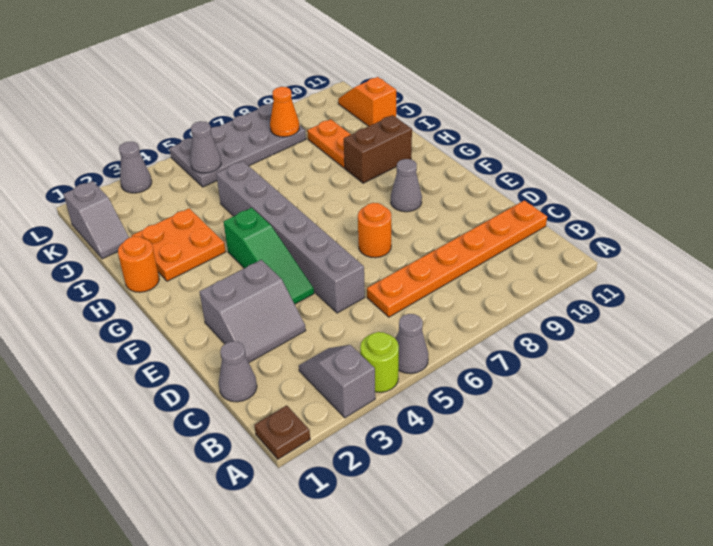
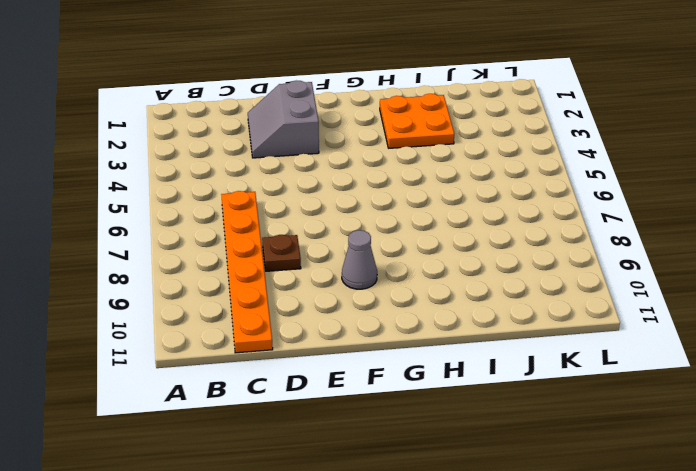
brown 1x1 plate [262,235,301,271] -> brown 1x1 plate moved to [254,405,310,459]
none -> grey 1x2 slope [299,345,375,418]
none -> lime 1x1 round brick [360,332,399,392]
none -> grey 1x1 cone [396,314,428,374]

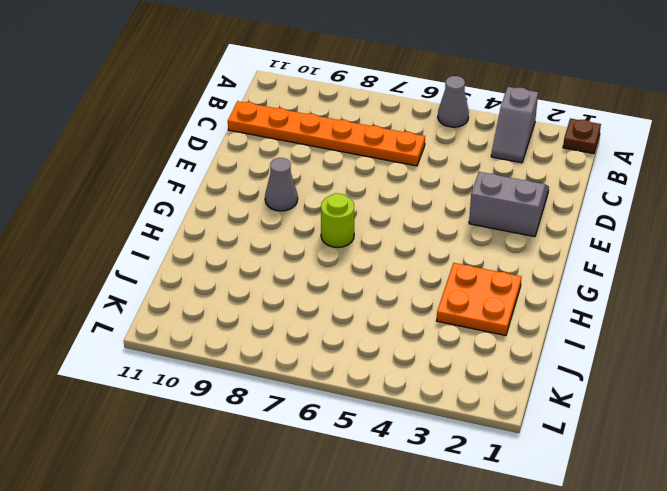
lime 1x1 round brick [321,193,354,248] -> lime 1x1 round brick moved to [360,332,399,392]
none -> grey 1x1 cone [219,341,257,402]
none -> grey 1x6 brick [216,161,365,313]
none -> green 1x3 slope [224,208,314,304]

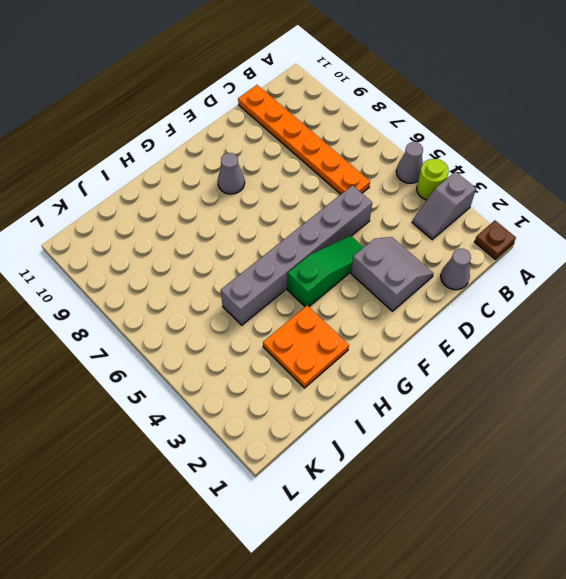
none -> orange 1x1 round brick [358,203,391,258]
none -> orange 1x1 round brick [118,236,159,292]
none -> brown 1x2 brick [344,115,412,183]

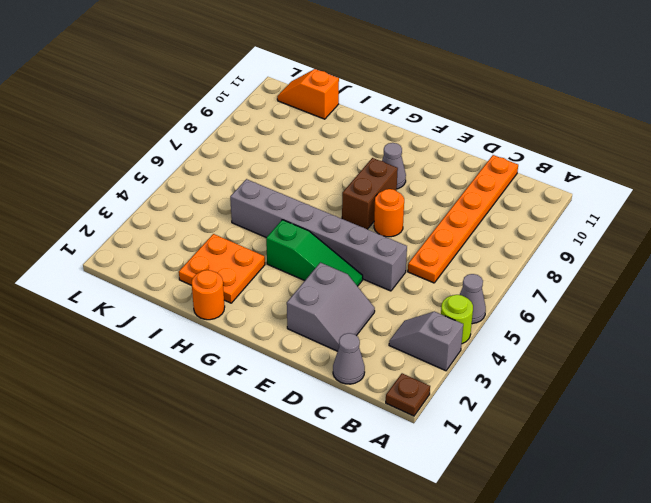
brown 1x2 brick [342,158,398,229] -> brown 1x2 brick moved to [344,115,412,183]
none -> orange 1x2 plate [307,119,351,168]
none -> grey 1x2 slope [64,181,129,259]
none -> grey 2x4 plate [170,103,306,187]

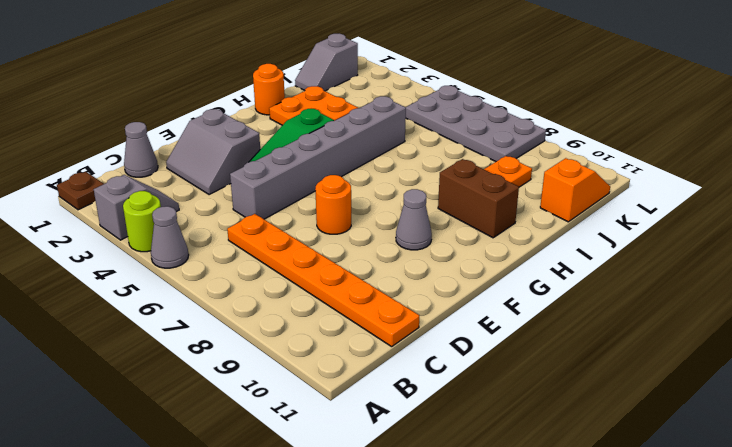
none -> grey 1x1 cone [119,142,152,193]
none -> grey 1x1 cone [190,121,221,173]
none -> orange 1x1 cone [270,87,299,137]

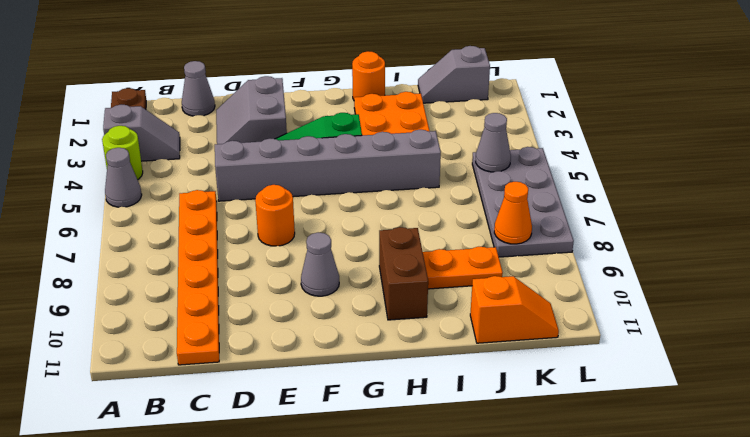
none -> grey 1x1 cone [119,142,152,193]

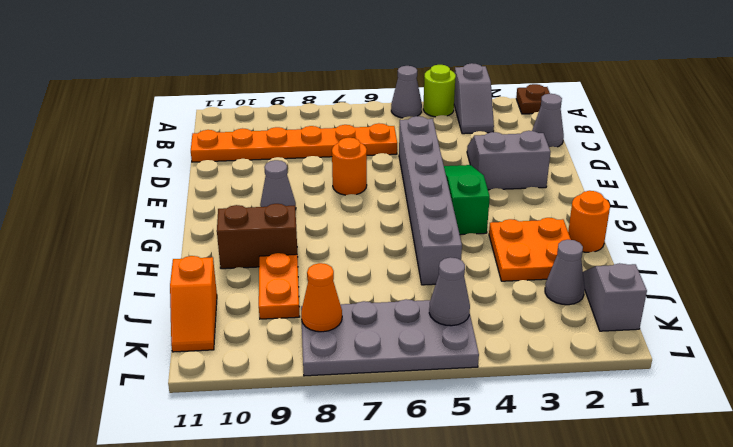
grey 1x1 cone [545,240,585,305] -> grey 1x1 cone moved to [119,142,152,193]

